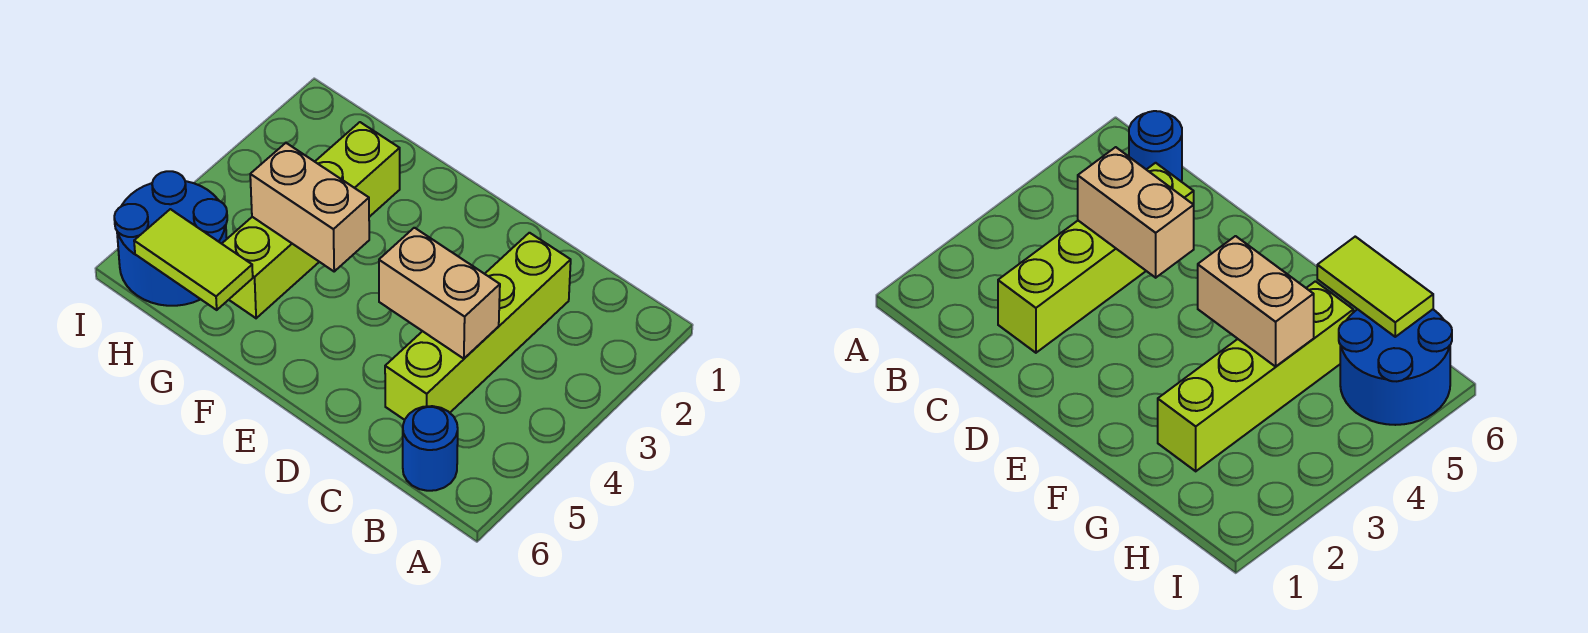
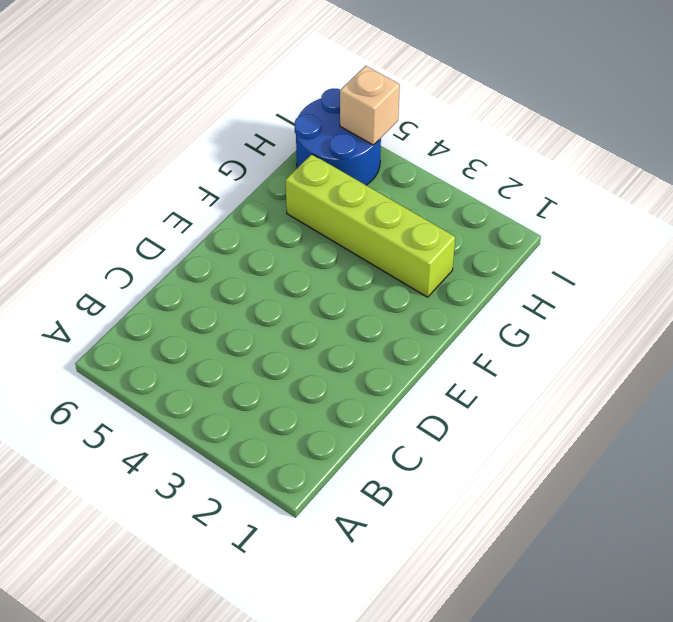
tan 1x1 brick [340,66,400,145] -> none
none -> blue 1x1 round brick [403,406,458,491]
none -> lime 1x4 brick [385,233,571,420]

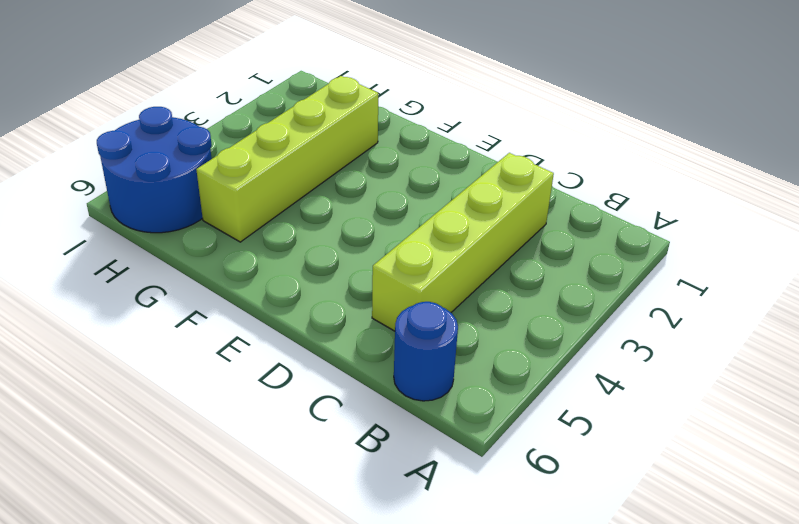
none -> tan 1x2 brick [379,228,500,359]
none -> tan 1x2 brick [250,143,369,271]

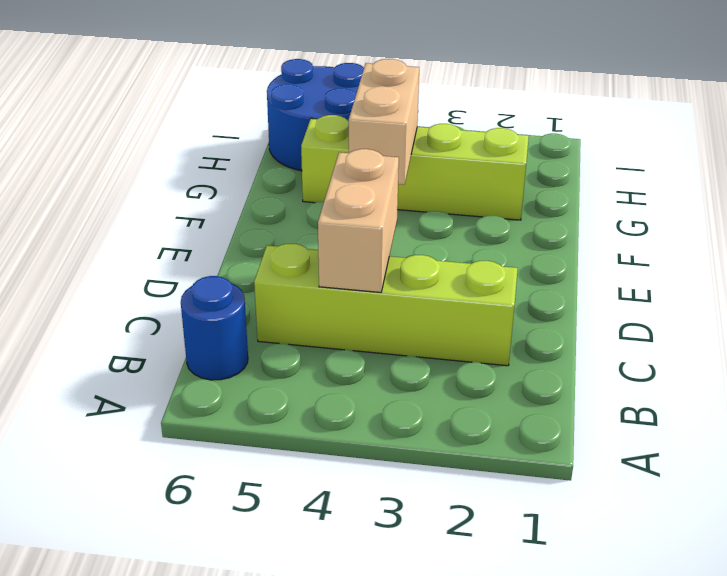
none -> lime 1x2 tile [134,209,253,310]

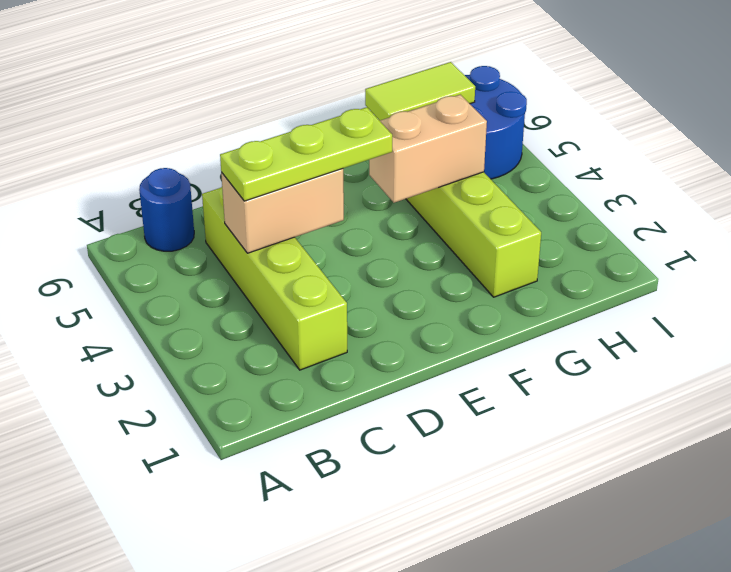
lime 1x3 plate [220,107,392,201] -> none

